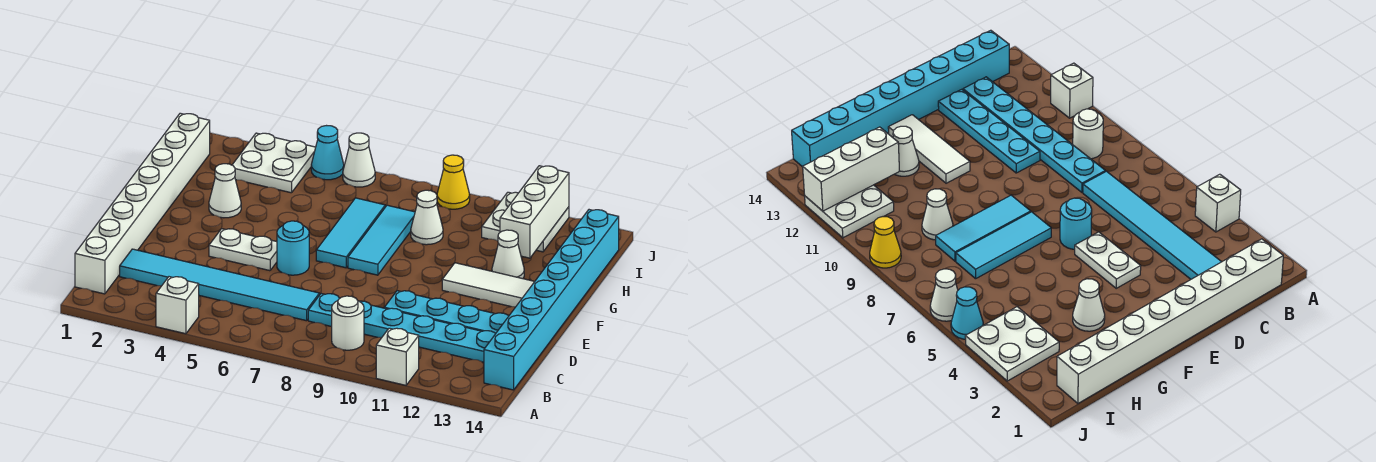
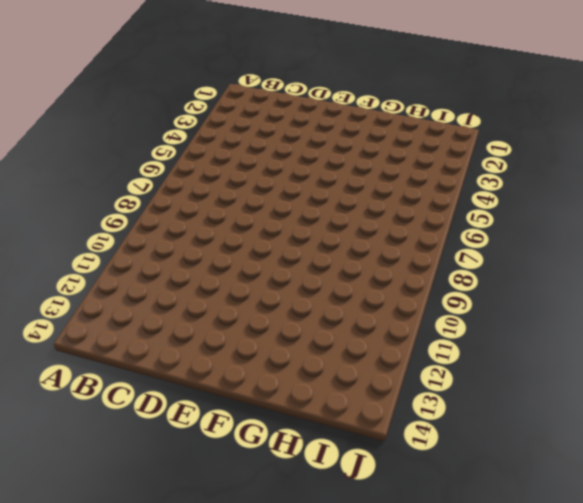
none -> white 1x1 brick [156,277,199,334]
none -> white 1x1 brick [376,328,419,385]
none -> white 1x8 brick [75,113,210,294]

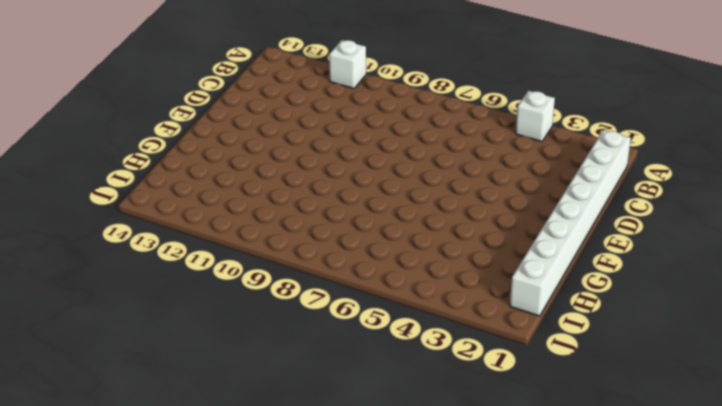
none -> white 1x1 round brick [332,296,364,350]
none -> cyan 1x8 brick [484,210,619,390]
none -> cyan 1x6 tile [120,249,319,321]

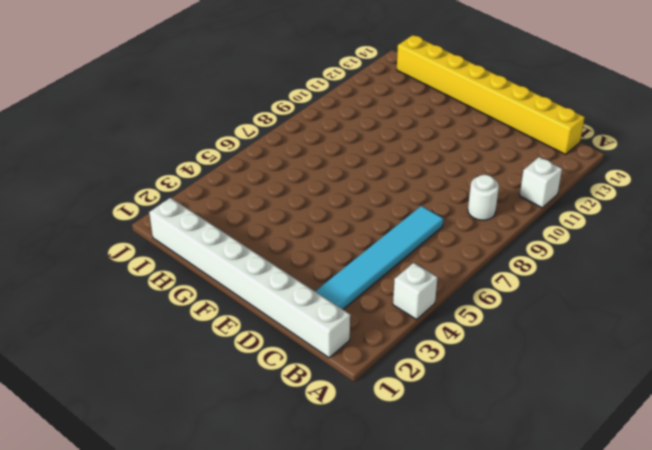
yellow 1x8 brick [397,35,585,154] -> cyan 1x8 brick [484,210,619,390]
none -> cyan 1x6 plate [308,294,496,362]
none -> cyan 1x4 plate [384,291,509,333]
none -> white 1x2 plate [209,229,277,271]

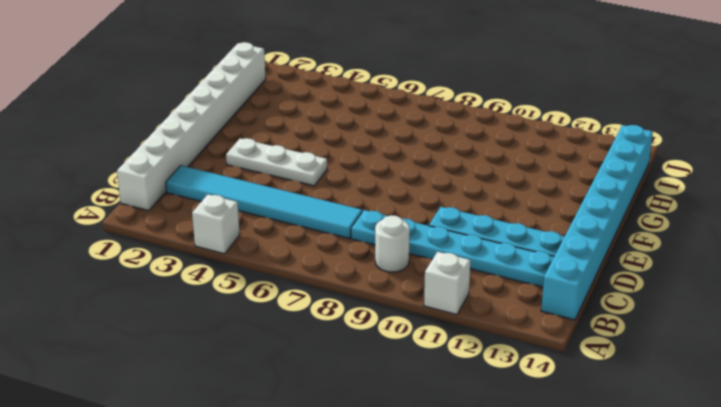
white 1x3 plate [226,138,327,186] -> white 1x2 plate [209,229,277,271]
none -> cyan 1x1 round brick [277,221,309,275]
none -> cyan 1x3 tile [316,198,385,268]
none -> cyan 1x3 tile [348,205,415,275]

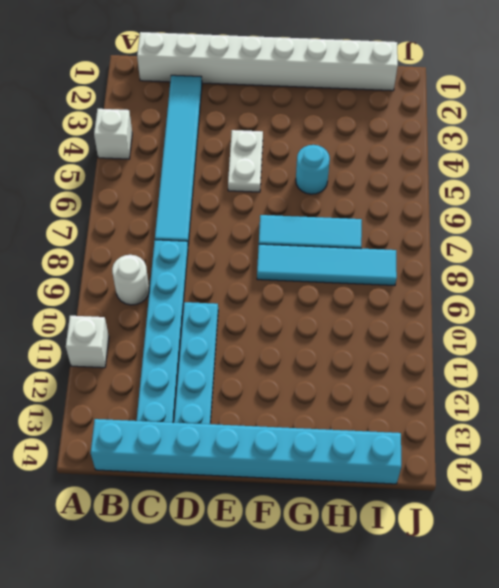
cyan 1x4 tile [257,244,397,285] -> cyan 1x3 tile [348,205,415,275]
cyan 1x1 round brick [296,145,330,194] -> cyan 1x1 round brick moved to [277,221,309,275]
none -> white 1x3 tile [442,263,535,307]
none -> white 1x1 cone [209,164,241,218]
none -> white 1x1 cone [492,230,524,279]

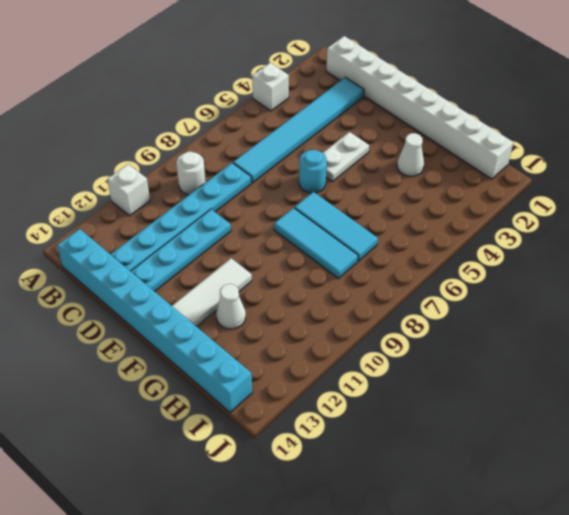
none -> white 1x1 cone [411,190,443,245]
none -> white 2x2 plate [232,133,316,193]
none -> white 2x2 plate [482,192,569,252]

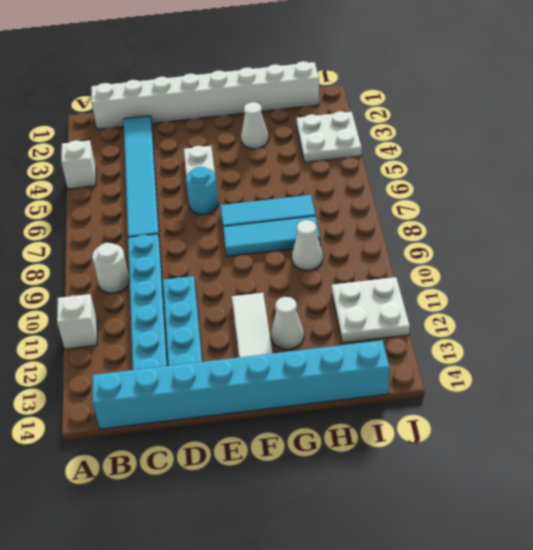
none -> cyan 1x1 cone [311,126,344,180]
none -> white 1x1 cone [343,133,375,187]
none -> yellow 1x1 cone [437,155,470,209]

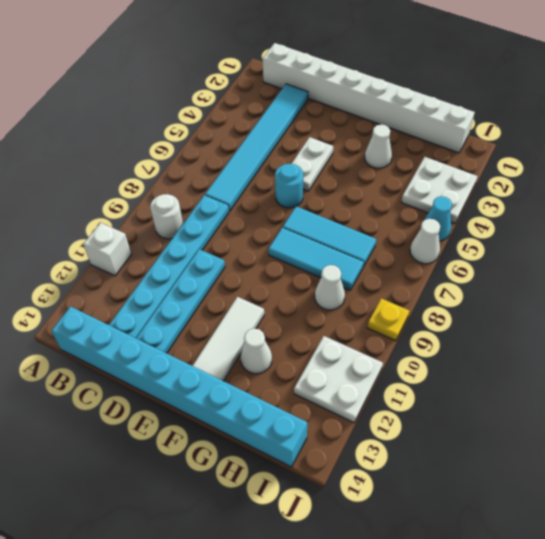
yellow 1x1 plate [368,298,409,341] -> yellow 1x1 cone [437,155,470,209]
none -> white 1x1 brick [156,277,199,334]
none -> white 1x3 brick [500,166,569,258]

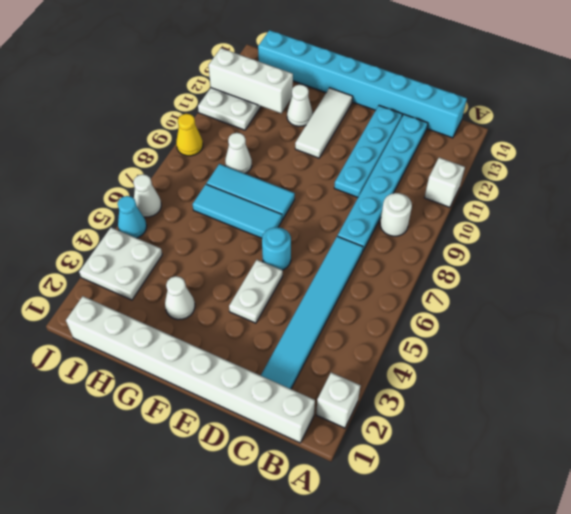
white 1x1 brick [316,373,361,428] -> white 1x1 brick moved to [156,277,199,334]

